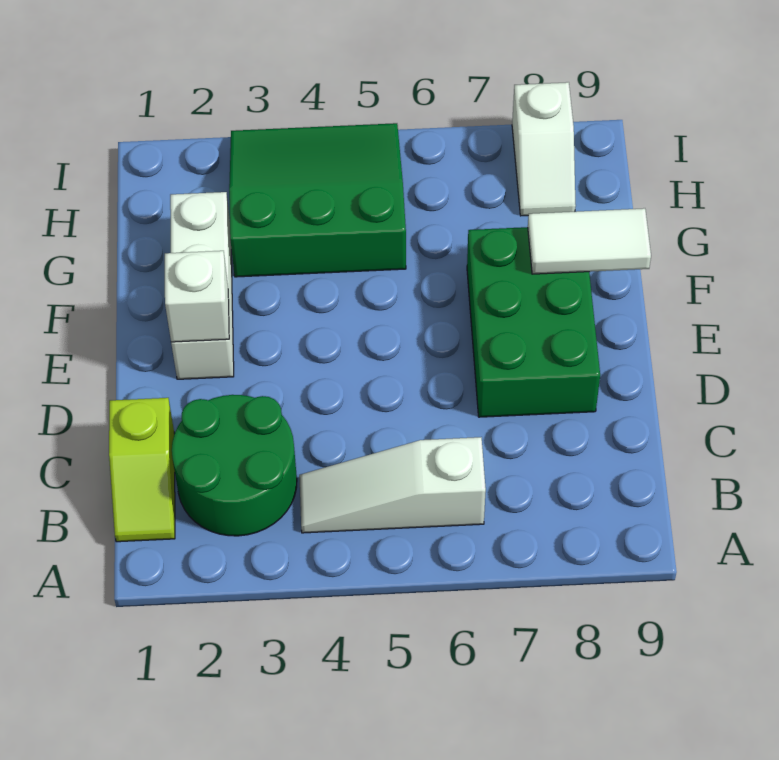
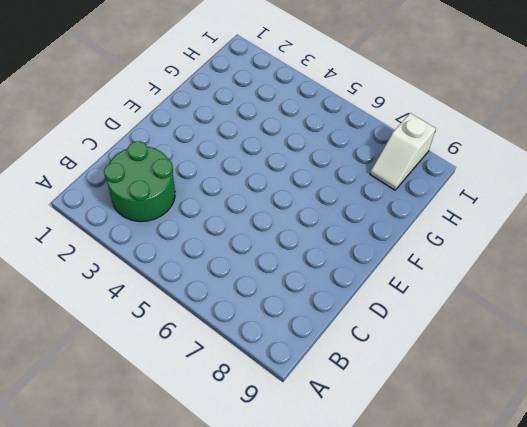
none -> lime 1x2 slope [109,398,175,542]
none -> white 1x3 slope [299,437,486,533]

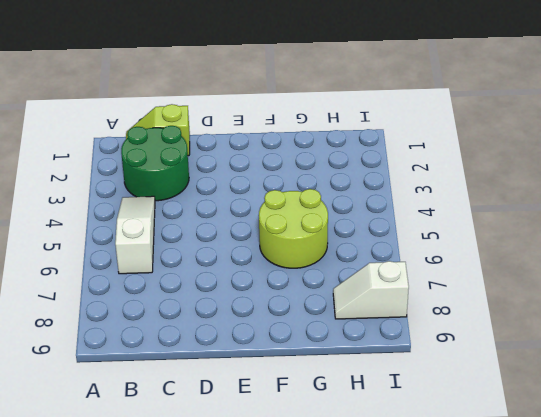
lime 2x2 round brick [259,189,328,268] -> green 3x3 slope [229,123,406,277]
none -> green 2x3 brick [467,227,600,417]
none -> white 1x3 brick [170,192,234,379]

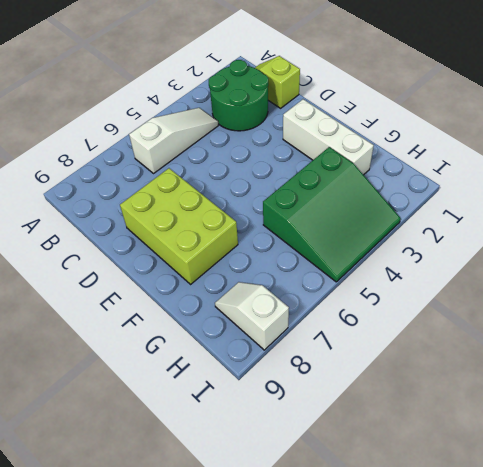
lime 2x3 brick [120,168,238,284] -> green 2x3 brick [467,227,600,417]
none -> white 1x1 brick [165,251,229,342]
none -> white 1x2 tile [528,208,651,274]

